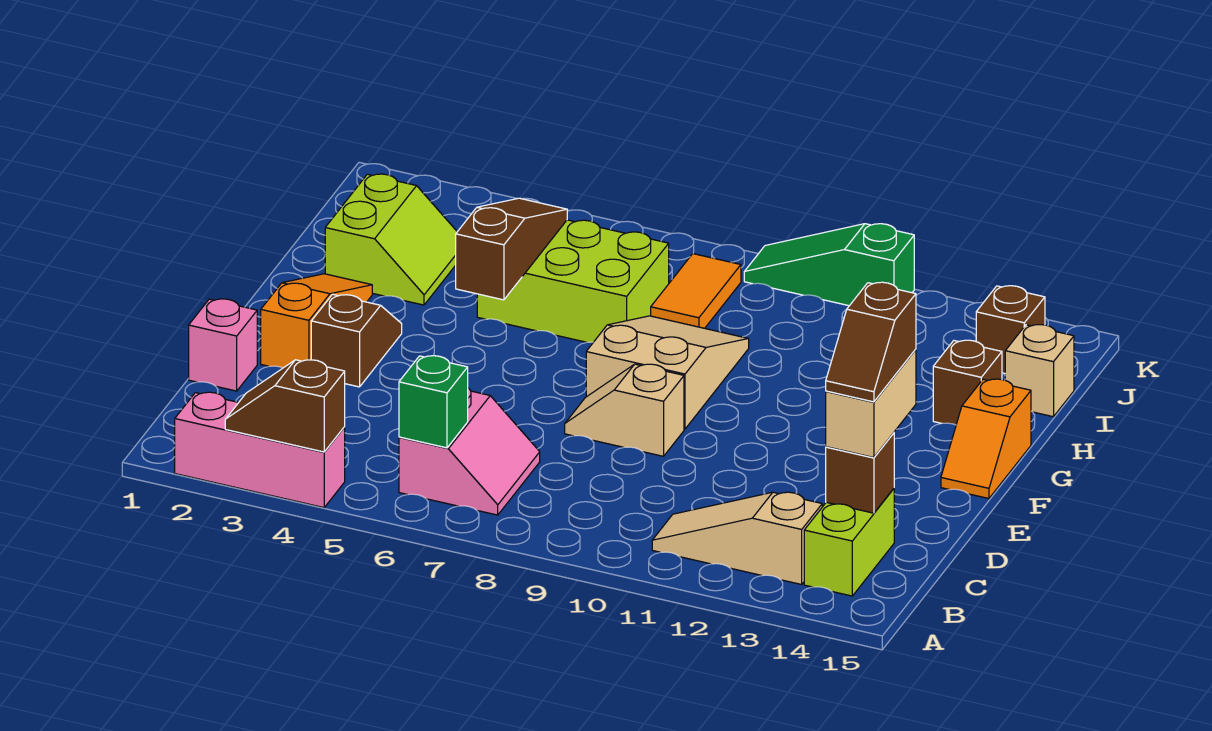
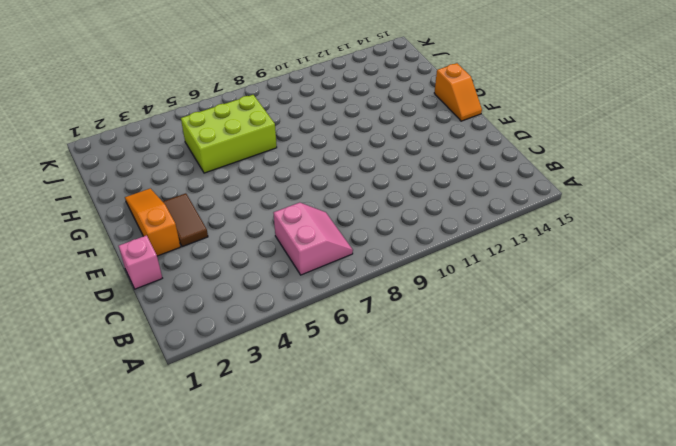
brown 1x2 tile [163,193,208,247] -> brown 1x2 slope [311,294,402,387]
none -> pink 1x3 brick [175,392,345,508]
none -> tan 1x3 slope [652,492,822,584]
none -> lime 1x2 brick [804,488,894,596]

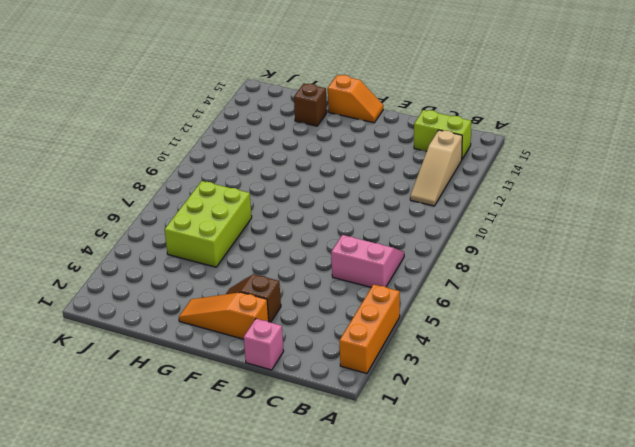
orange 1x3 brick [339,284,400,374] -> pink 1x3 brick [175,392,345,508]
none -> tan 1x2 slope [565,364,684,456]
none -> tan 2x3 slope [586,316,749,429]
none -> lime 2x2 slope [325,174,457,305]

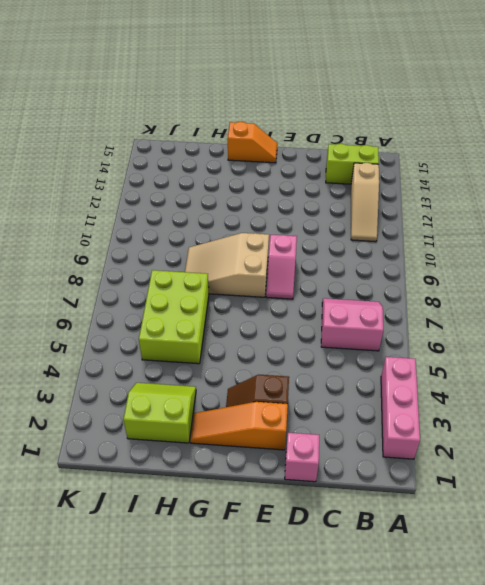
pink 1x2 slope [266,235,297,299] -> tan 1x2 slope [565,364,684,456]
none -> brown 1x1 brick [933,340,1002,425]
none -> orange 1x2 tile [651,254,741,328]
none -> tan 1x1 brick [1005,325,1074,417]

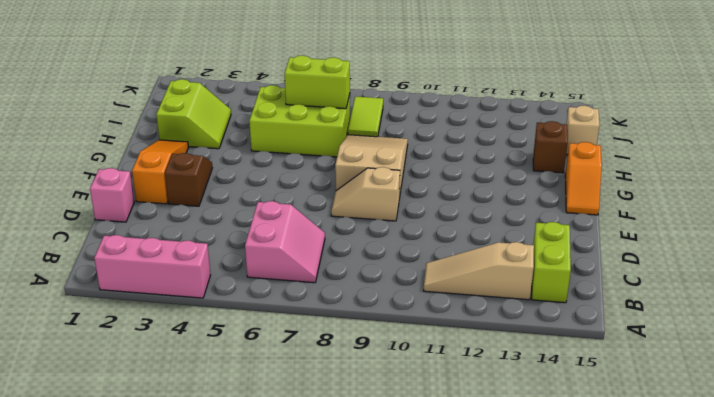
lime 1x2 brick [285,55,350,109] -> none
lime 1x2 tile [348,96,383,137] -> orange 1x2 tile [651,254,741,328]
none -> brown 1x1 brick [976,286,1045,373]
none -> green 1x3 slope [744,224,914,306]
none -> brown 1x2 slope [225,360,345,452]

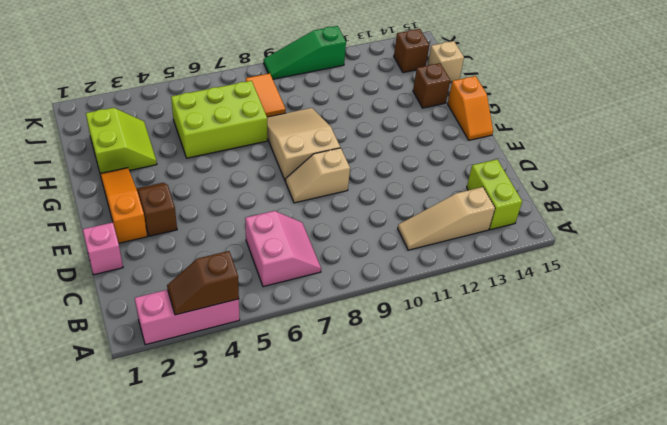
none -> green 1x1 brick [399,356,468,448]
none -> brown 1x1 brick [826,433,894,513]
none -> brown 1x3 slope [456,198,567,300]

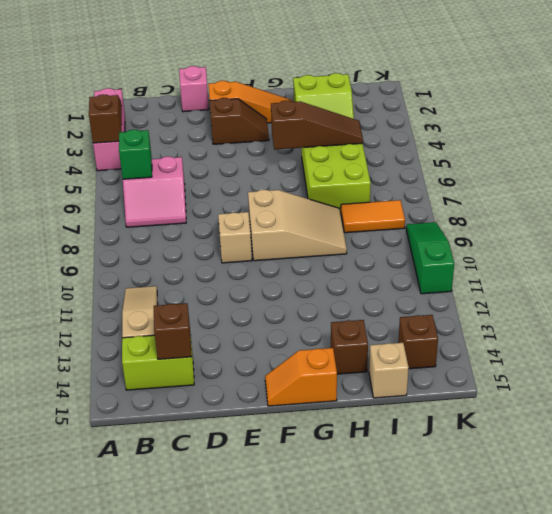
none -> tan 1x2 brick [826,349,916,458]
none -> brown 1x2 slope [826,282,916,402]

